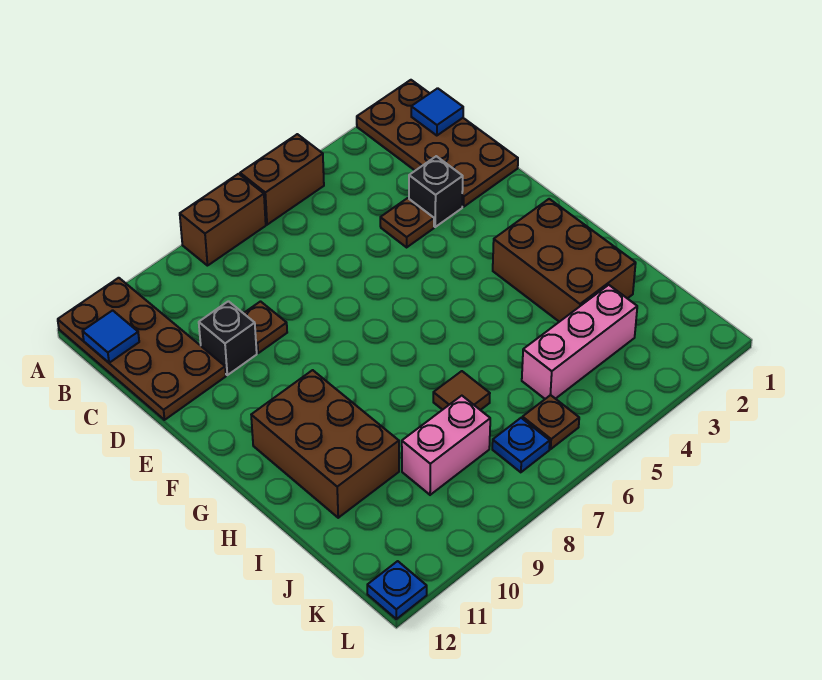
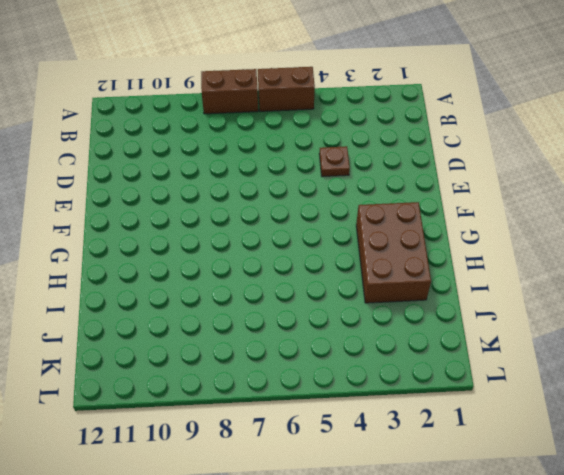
none -> brown 2x4 plate [357,80,518,207]
none -> brown 2x4 plate [58,278,226,420]
none -> black 1x1 brick [409,156,463,227]

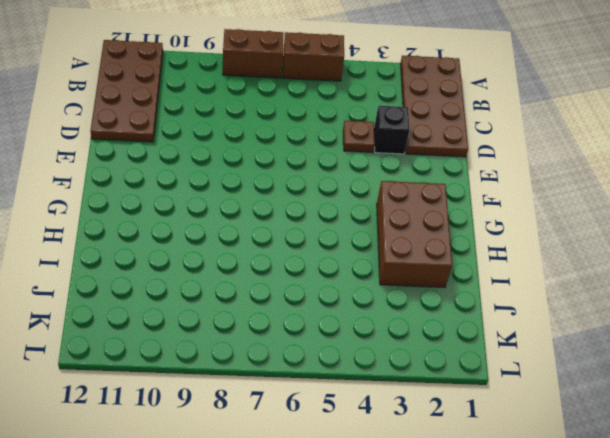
none -> brown 1x1 plate [244,302,287,353]
none -> black 1x1 brick [199,301,257,375]
none -> brown 2x3 brick [251,370,399,518]

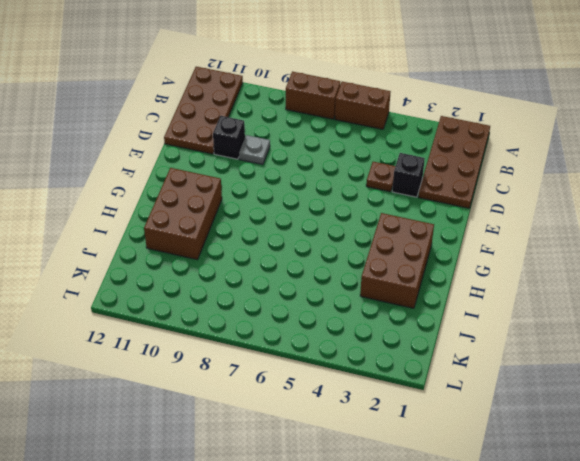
grey 1x1 plate [239,135,270,165] -> brown 1x1 plate [244,302,287,353]
none -> brown 1x1 tile [433,371,490,410]
none -> pink 1x3 brick [522,285,637,399]
none -> pink 1x2 brick [402,396,490,495]

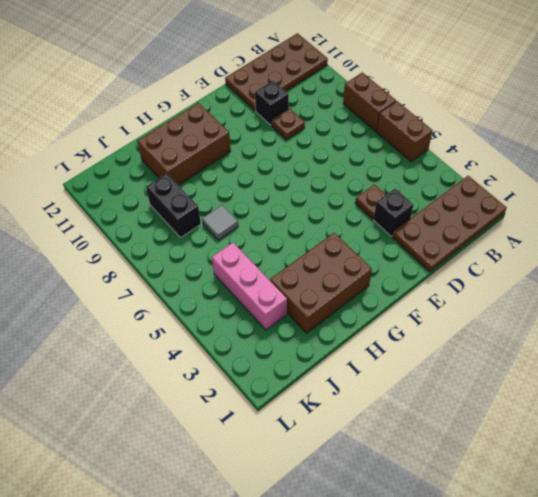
grey 1x1 tile [202,205,238,240] -> brown 1x1 tile [433,371,490,410]
black 1x2 brick [146,173,201,237] -> pink 1x2 brick [402,396,490,495]
none -> brown 1x1 plate [522,395,579,449]
none -> blue 1x1 plate [492,418,550,472]
none -> blue 1x1 plate [367,561,427,619]

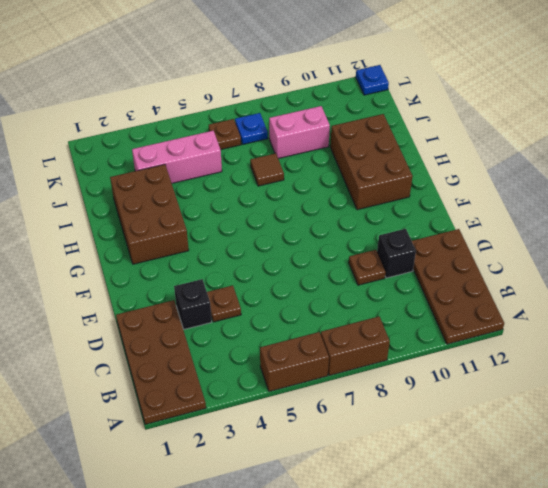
none -> blue 1x1 tile [411,88,463,136]
none -> blue 1x1 tile [82,310,139,363]

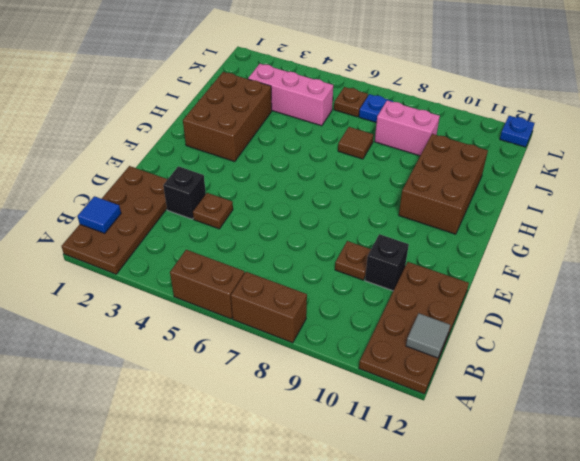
grey 1x1 tile [406,313,450,358] -> blue 1x1 tile [82,310,139,363]

